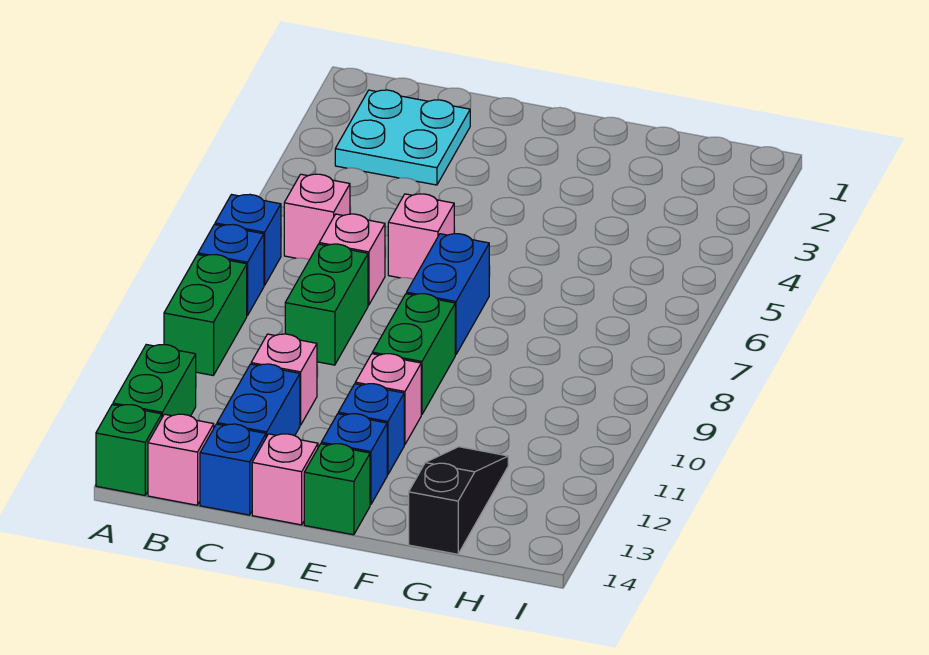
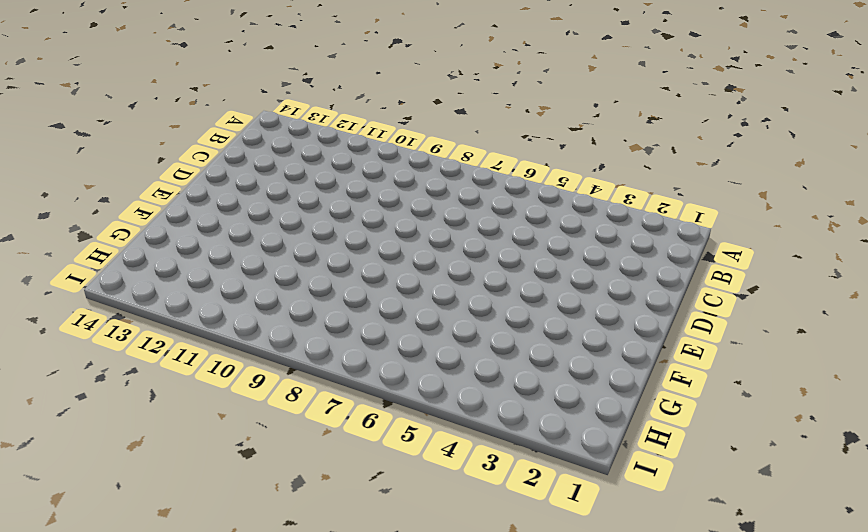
none -> blue 1x1 brick [215,194,281,285]
none -> blue 1x1 brick [198,225,264,315]
none -> green 1x2 brick [164,255,247,375]

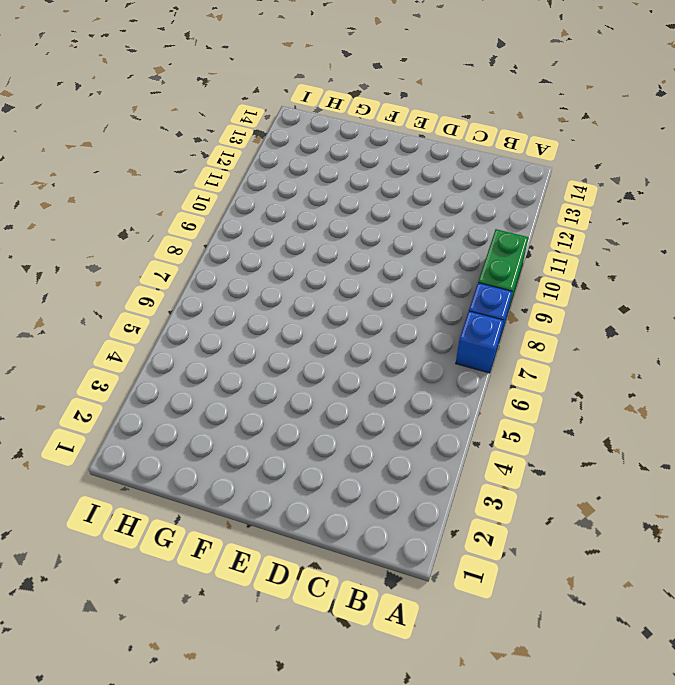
none -> green 1x2 brick [113,345,196,417]
none -> green 1x1 brick [96,405,162,495]
none -> cyan 2x2 plate [335,90,470,185]

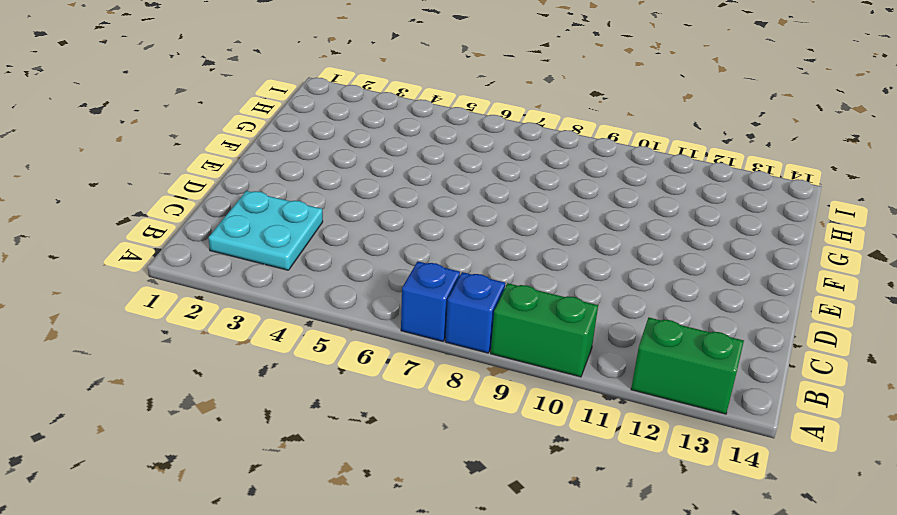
none -> green 1x1 brick [96,405,162,495]
none -> pink 1x1 brick [284,174,350,260]
none -> pink 1x1 brick [148,414,214,505]

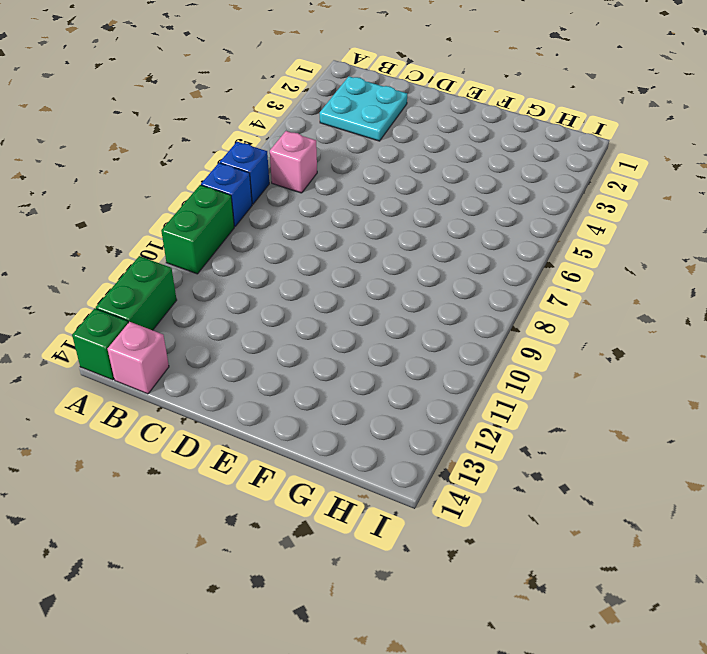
none -> pink 1x1 brick [319,214,385,305]
none -> green 1x2 brick [285,244,368,365]
none -> pink 1x1 brick [251,334,317,425]

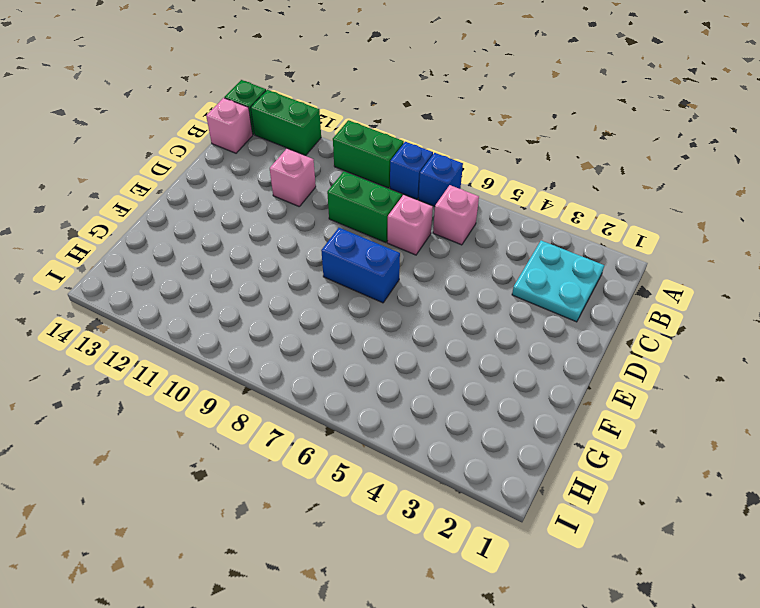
none -> blue 1x2 brick [217,364,300,437]
none -> blue 1x1 brick [200,424,266,515]
none -> pink 1x1 brick [388,194,454,279]

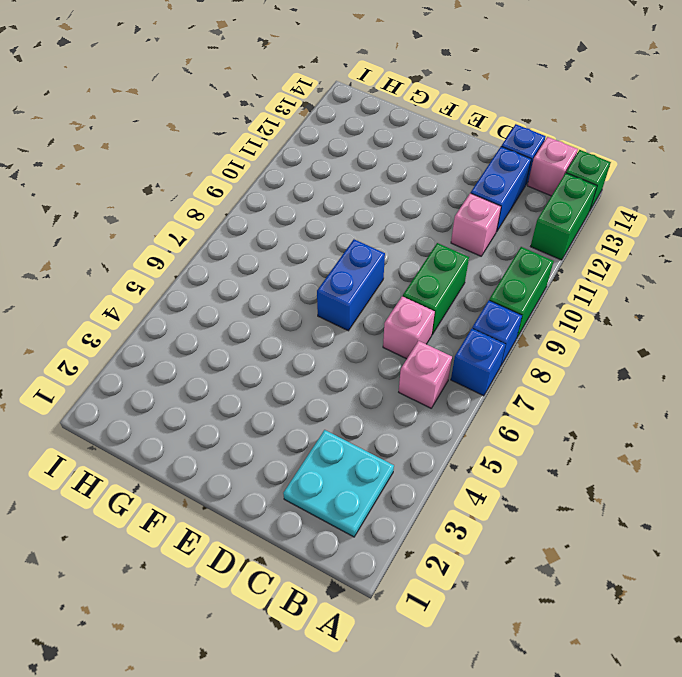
none -> pink 1x1 brick [388,194,454,279]
none -> pink 1x1 brick [252,434,318,525]
none -> green 1x2 brick [372,294,455,415]

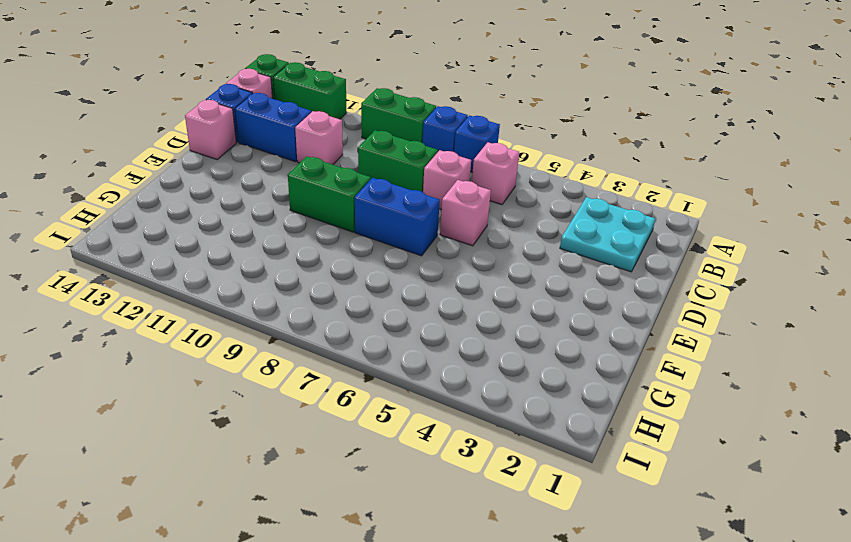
none -> pink 1x1 brick [355,354,421,445]
none -> blue 1x1 brick [338,384,404,475]
none -> blue 1x1 brick [321,414,387,505]

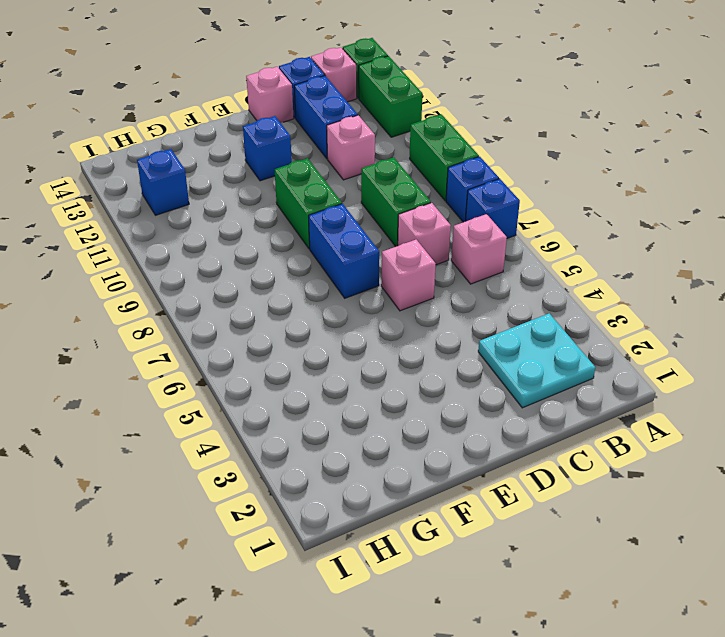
blue 1x1 brick [137,149,189,215] -> blue 1x1 brick moved to [321,414,387,505]
none -> pink 1x1 brick [355,354,421,445]
none -> green 1x1 brick [304,444,370,535]
none -> black 1x3 slope [409,447,508,554]

